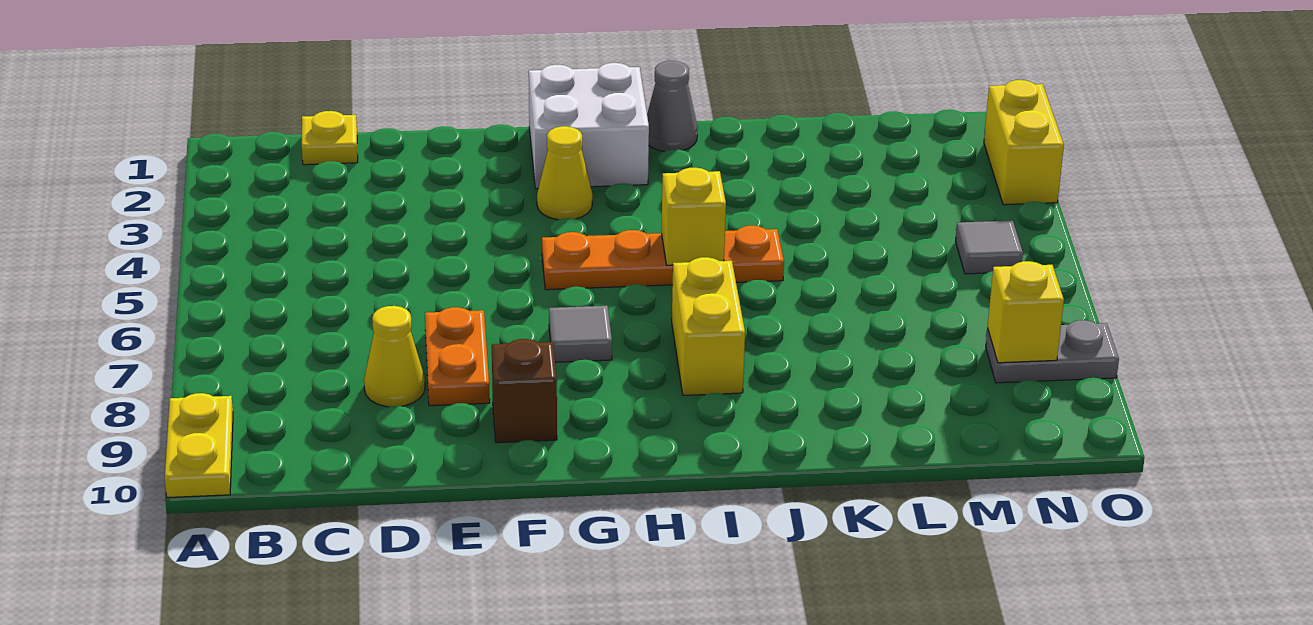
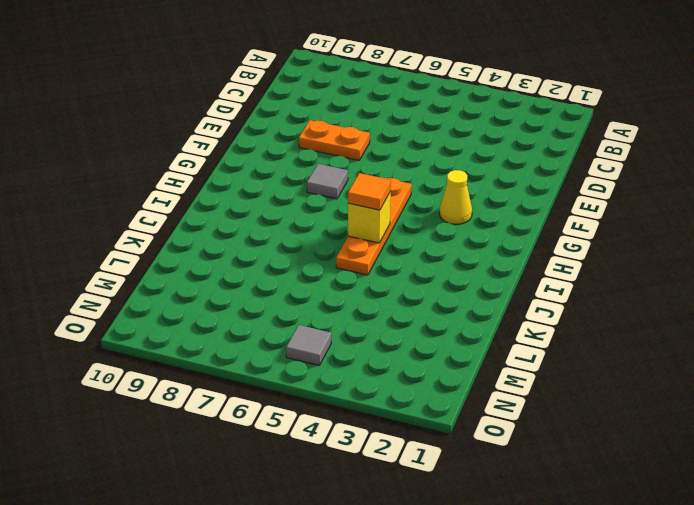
orange 1x1 tile [348,173,391,210] -> none
none -> yellow 1x2 plate [165,393,233,498]
none -> yellow 1x1 plate [302,111,358,165]
none -> yellow 1x1 cone [364,306,425,407]

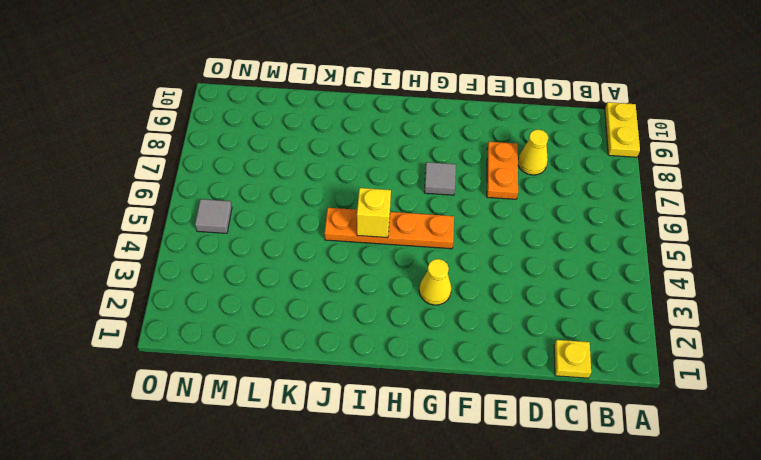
none -> brown 1x1 brick [492,339,557,443]
none -> white 2x2 brick [529,63,649,189]
none -> grey 1x1 cone [647,61,698,152]

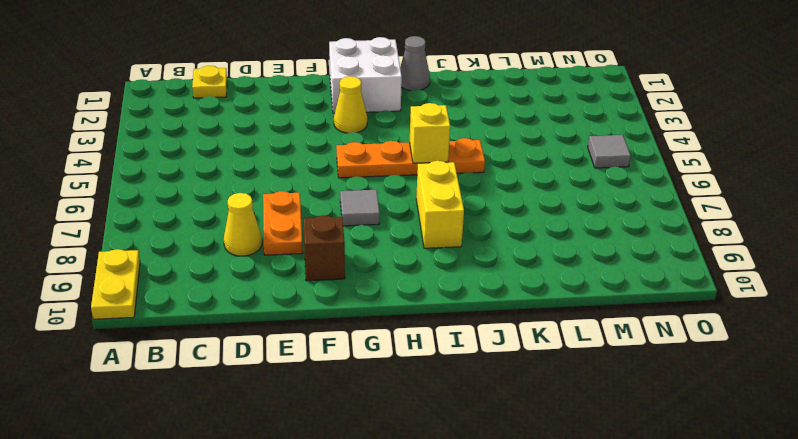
none -> grey 1x2 plate [986,320,1119,383]
none -> yellow 1x2 brick [984,80,1064,205]
none -> yellow 1x1 brick [988,261,1064,363]

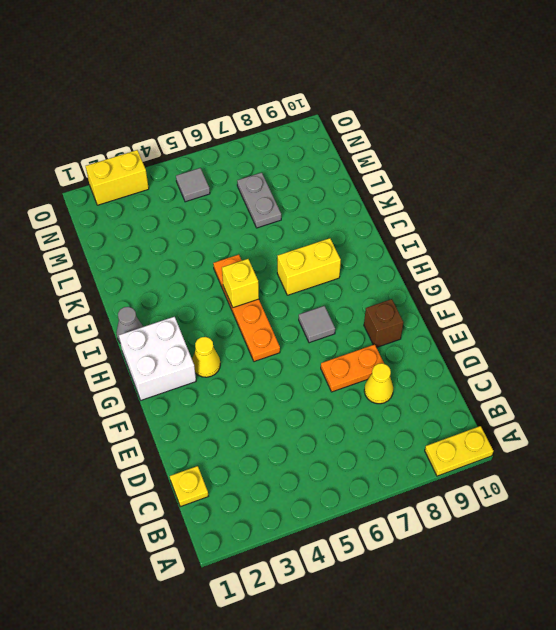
grey 1x2 plate [237,173,281,228] -> grey 1x2 plate moved to [986,320,1119,383]
none -> yellow 1x1 brick [988,261,1064,363]

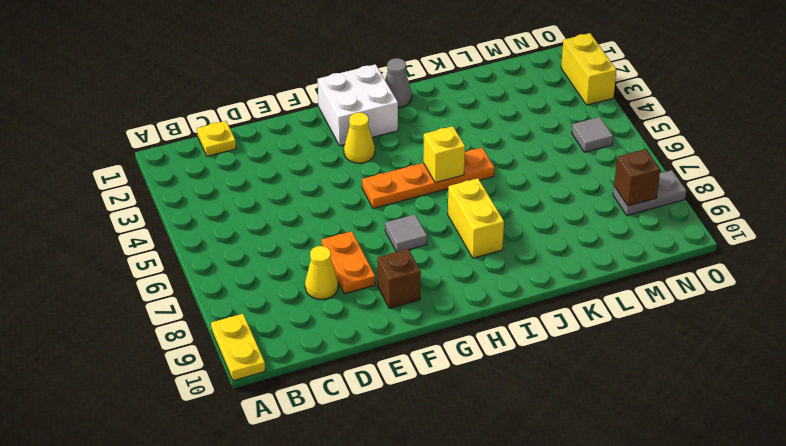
brown 1x1 brick [614,149,660,206] -> yellow 1x1 brick [988,261,1064,363]

